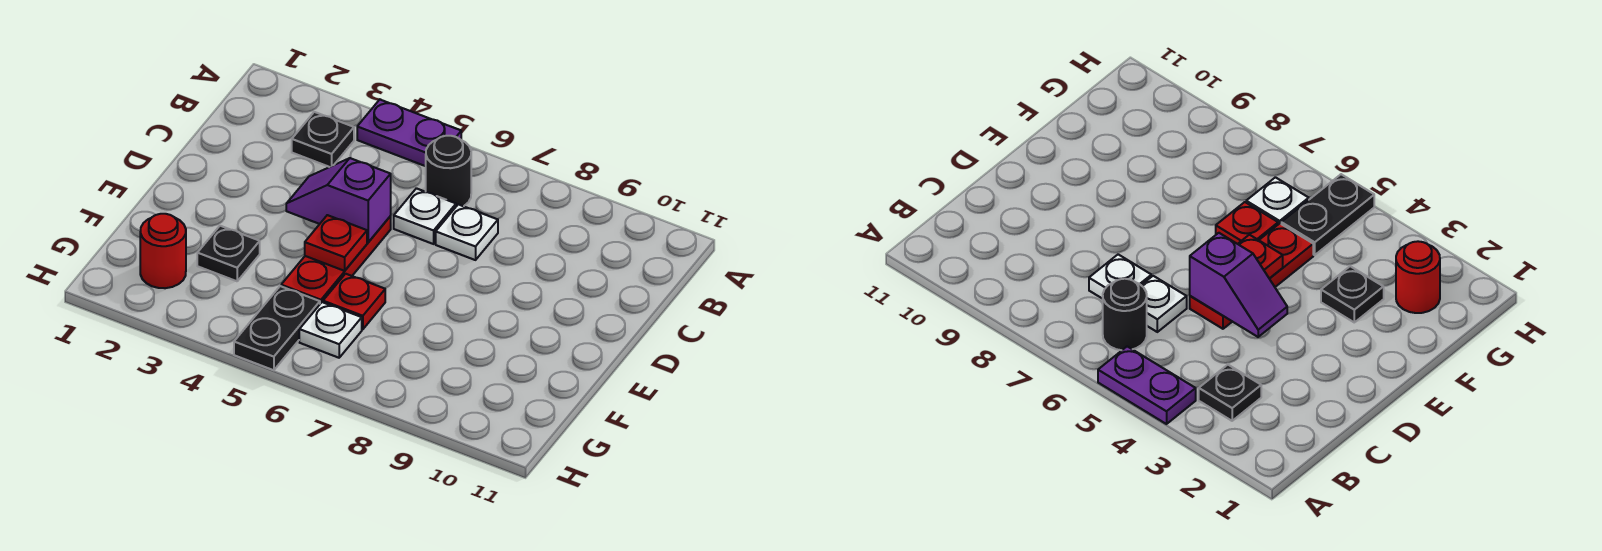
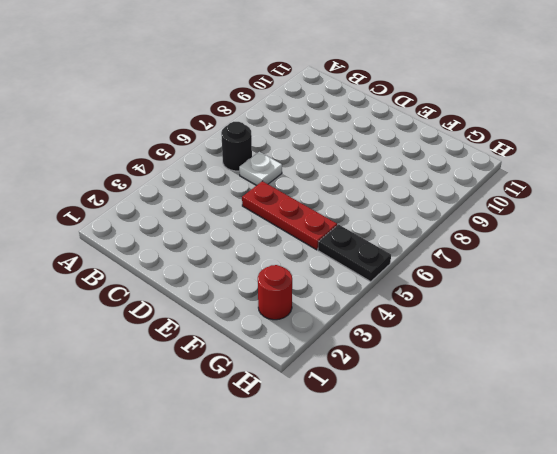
none -> purple 1x2 plate [357,100,461,166]
none -> black 1x1 plate [292,112,354,167]
none -> white 1x1 plate [436,204,498,260]

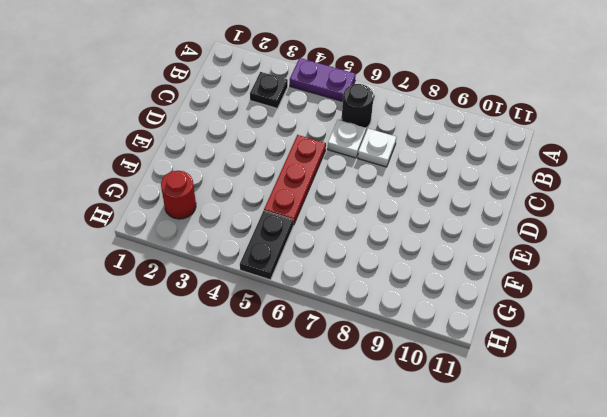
none -> black 1x1 plate [197,226,260,281]
none -> red 1x1 plate [323,274,385,329]
none -> white 1x1 plate [299,302,362,358]

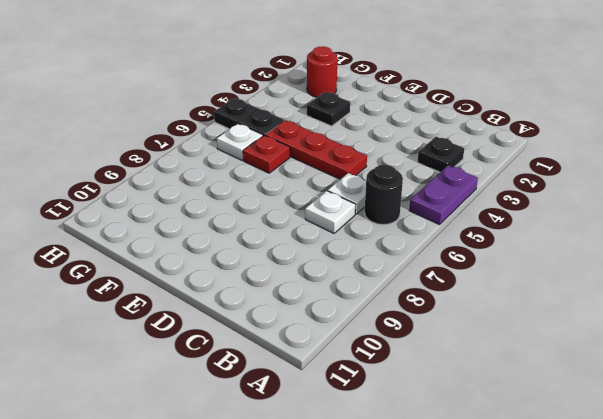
none -> purple 1x2 slope [286,158,391,242]
none -> red 1x1 plate [305,215,367,271]

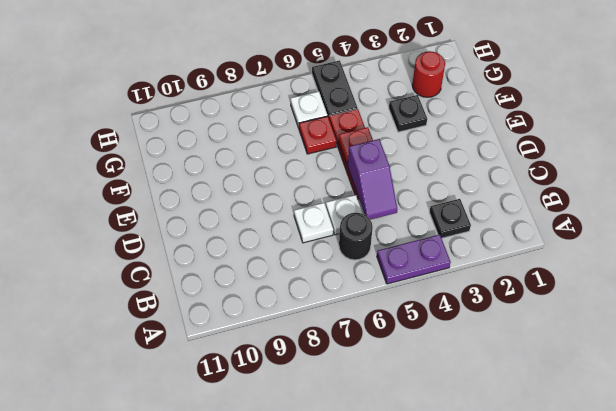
purple 1x2 slope [348,139,397,220] -> purple 1x2 slope turned to [286,158,391,242]

